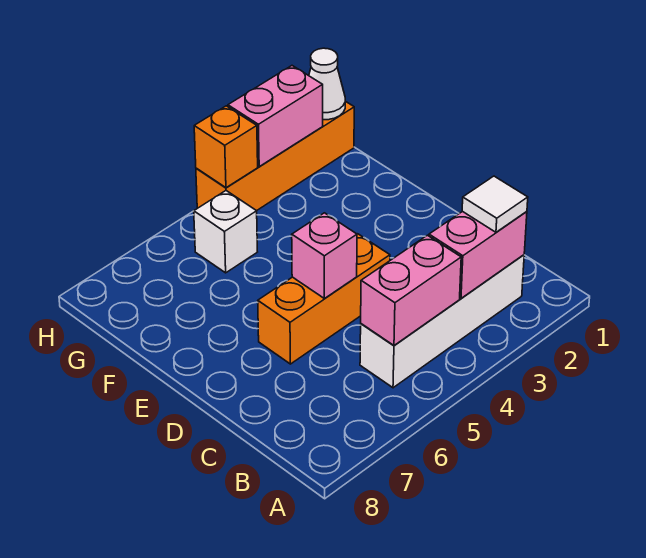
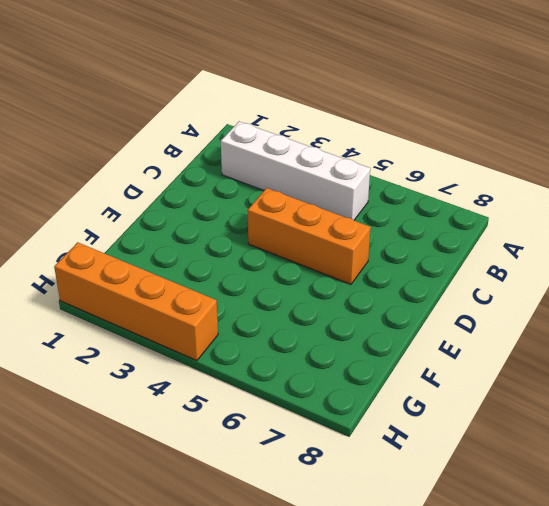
none -> white 1x1 brick [194,191,257,273]
none -> pink 1x2 brick [429,211,527,298]

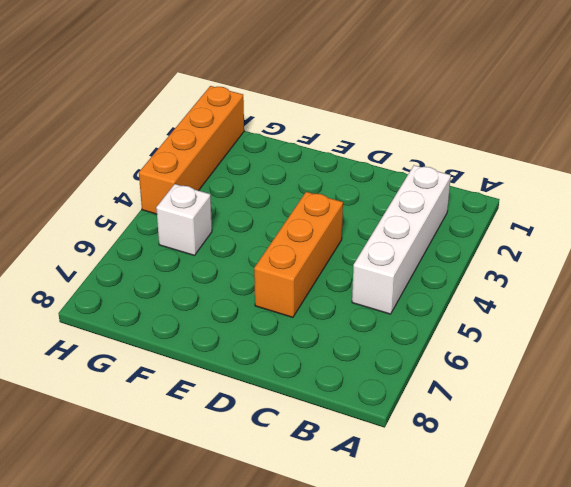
none -> pink 1x2 brick [429,211,527,298]
none -> pink 1x2 brick [361,235,461,345]

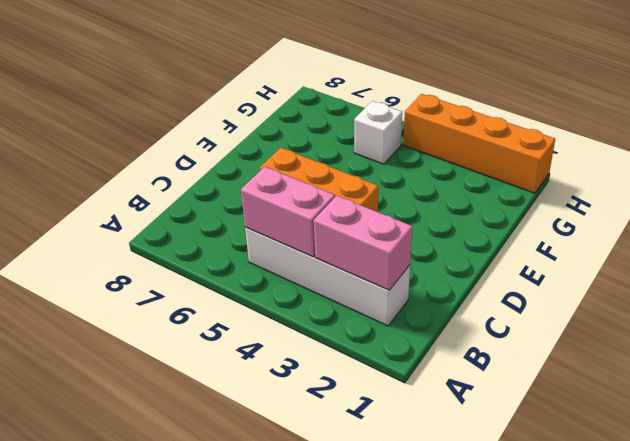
none -> pink 1x1 brick [292,213,357,298]
none -> white 1x1 cone [309,48,345,120]

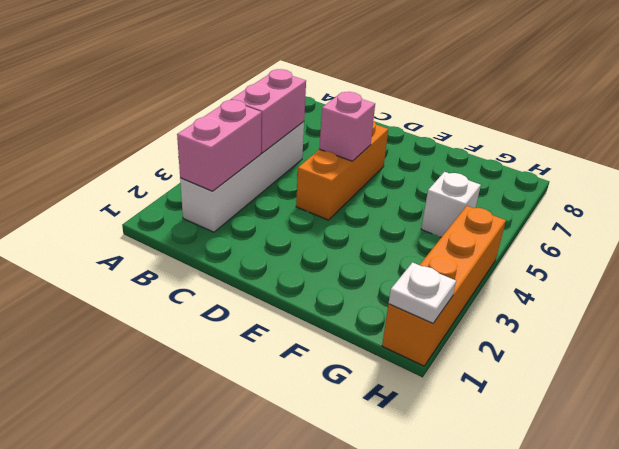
white 1x1 plate [389,263,456,323] -> white 1x1 cone [309,48,345,120]
none -> pink 1x2 brick [228,66,323,166]
none -> orange 1x1 brick [194,106,258,188]

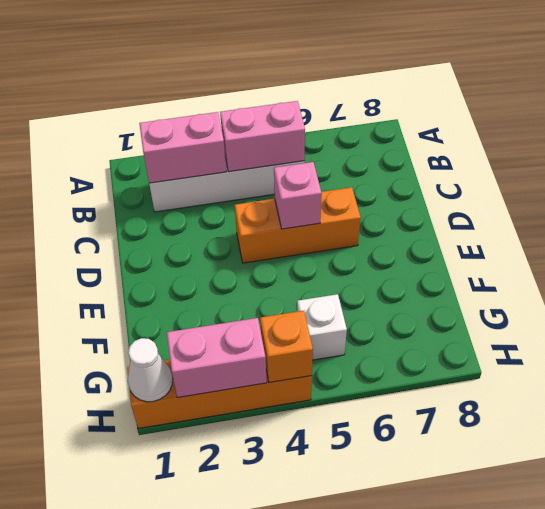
none -> white 1x1 tile [462,176,528,232]

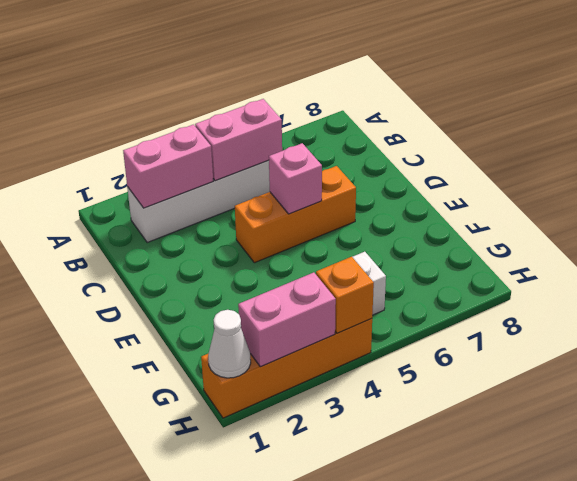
none -> white 1x1 tile [462,176,528,232]

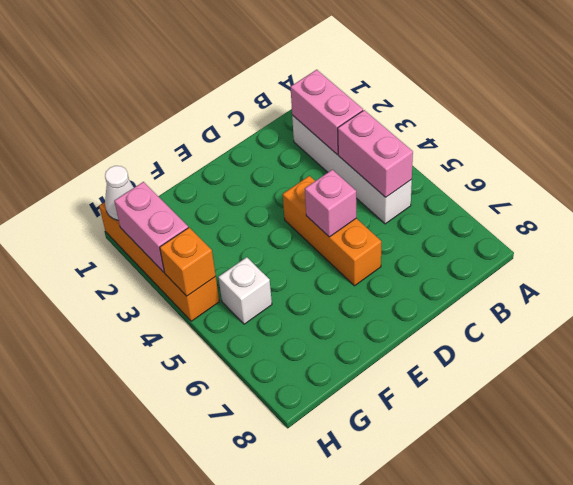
none -> white 1x1 tile [462,176,528,232]

